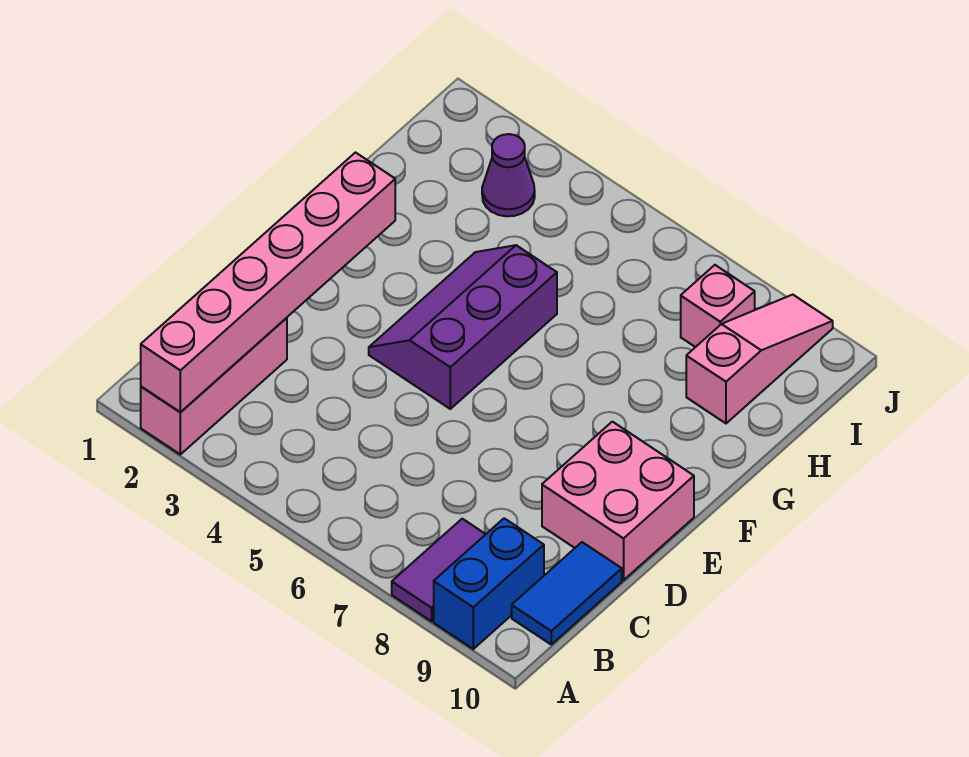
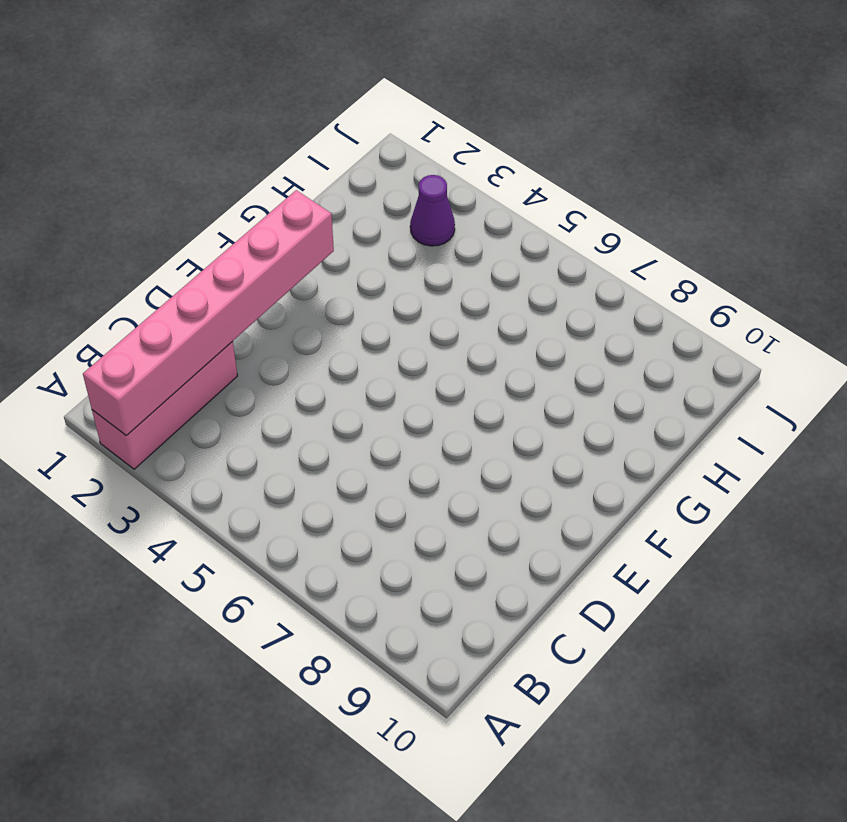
none -> purple 1x2 tile [392,519,486,621]
none -> blue 1x2 brick [434,518,544,649]

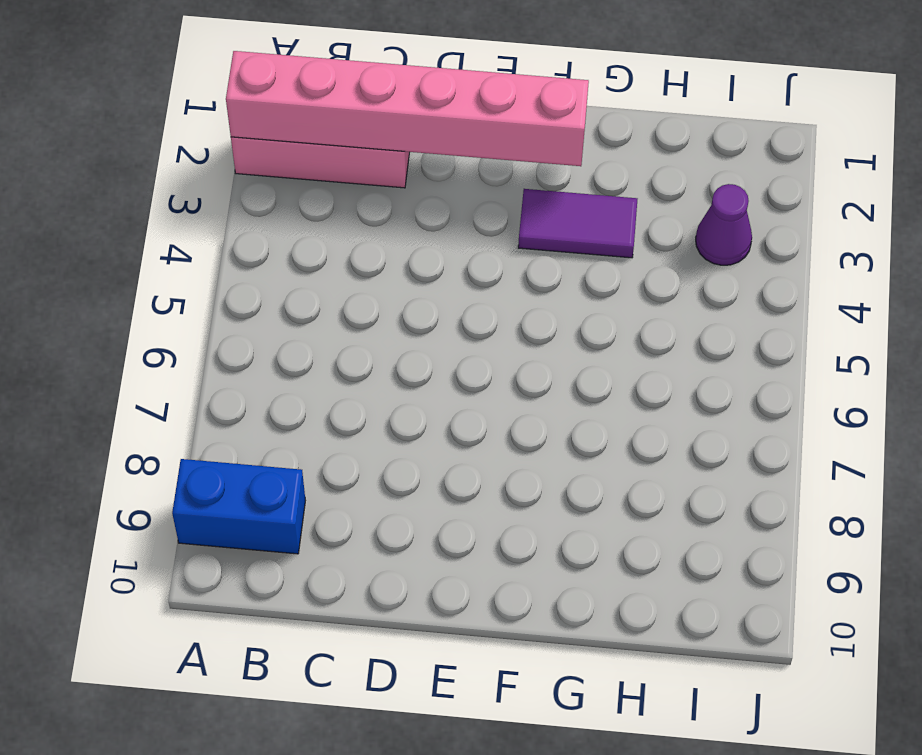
purple 1x2 tile [518,189,637,258] -> purple 1x2 tile moved to [392,519,486,621]
none -> blue 1x2 tile [512,542,622,644]
none -> pink 2x2 brick [542,422,694,580]

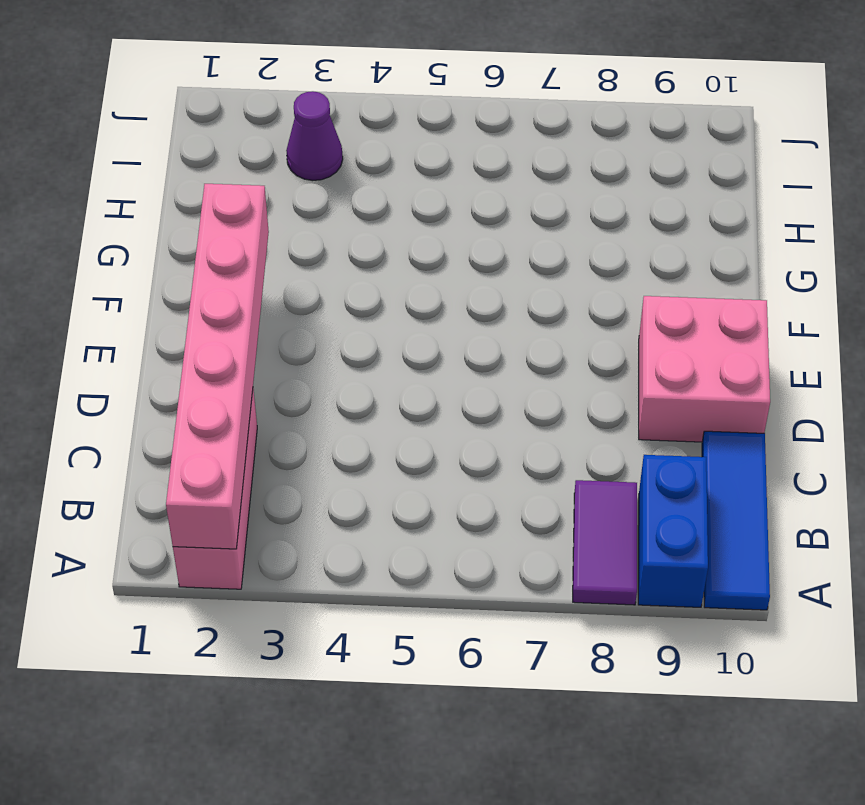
blue 1x3 tile [702,431,770,610] -> blue 1x2 tile [512,542,622,644]
none -> purple 2x3 slope [369,245,557,409]
none -> pink 1x3 slope [686,295,833,423]

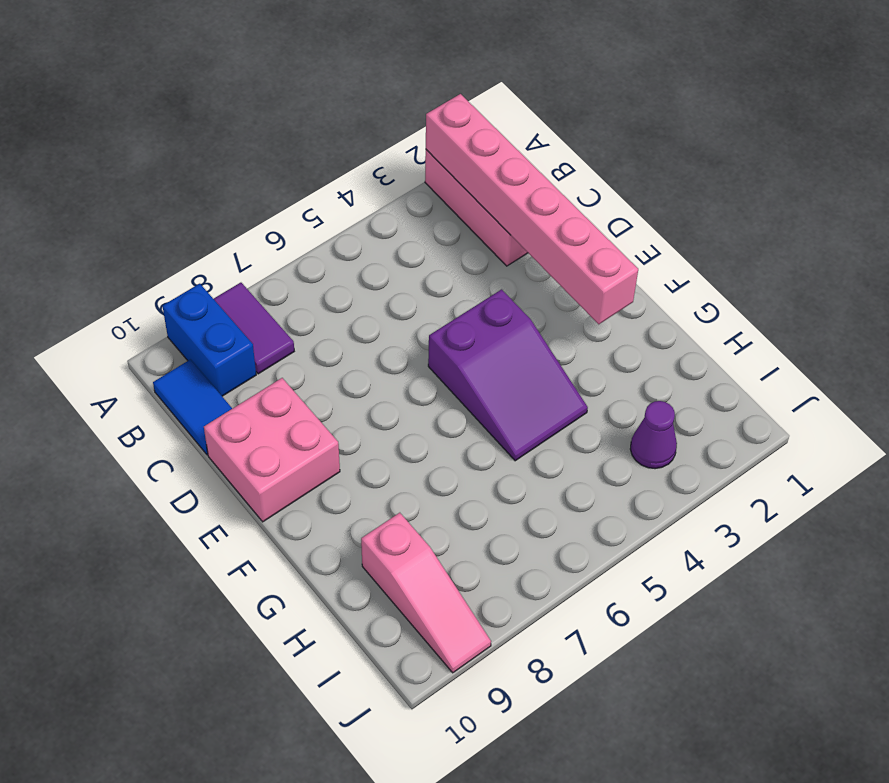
purple 2x3 slope [428,289,588,461] -> purple 2x3 slope turned to [369,245,557,409]
none -> pink 1x1 brick [681,265,755,347]

